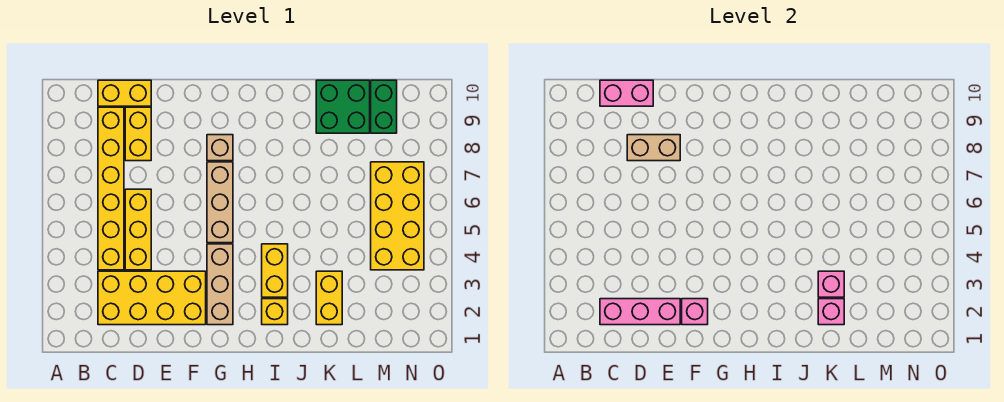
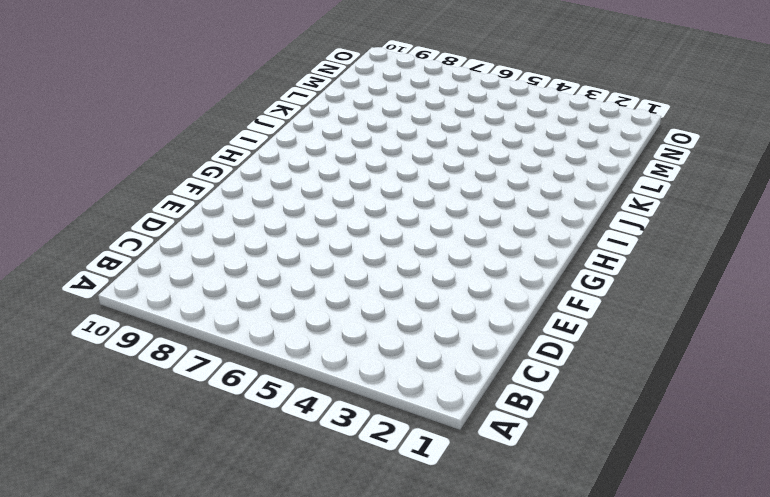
none -> yellow 2x4 brick [98,271,206,325]
none -> yellow 1x6 brick [98,107,124,270]
none -> yellow 1x2 brick [98,80,151,106]

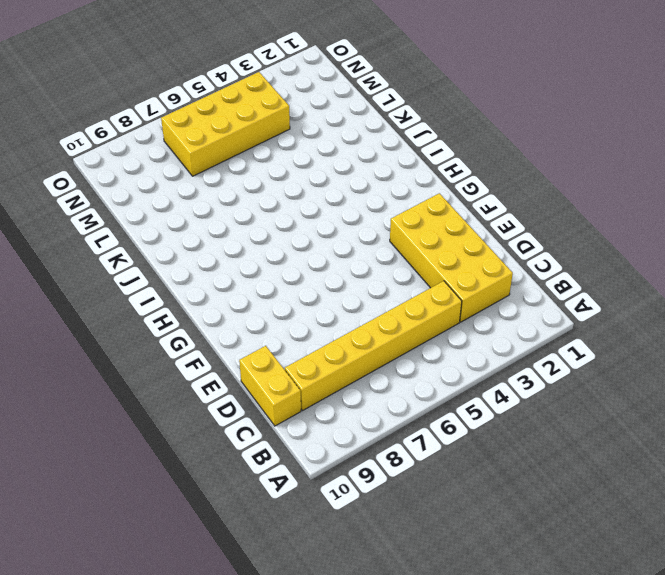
none -> yellow 1x3 brick [125,189,151,270]
none -> yellow 1x2 brick [125,107,151,161]
none -> tan 1x3 brick [207,244,233,325]

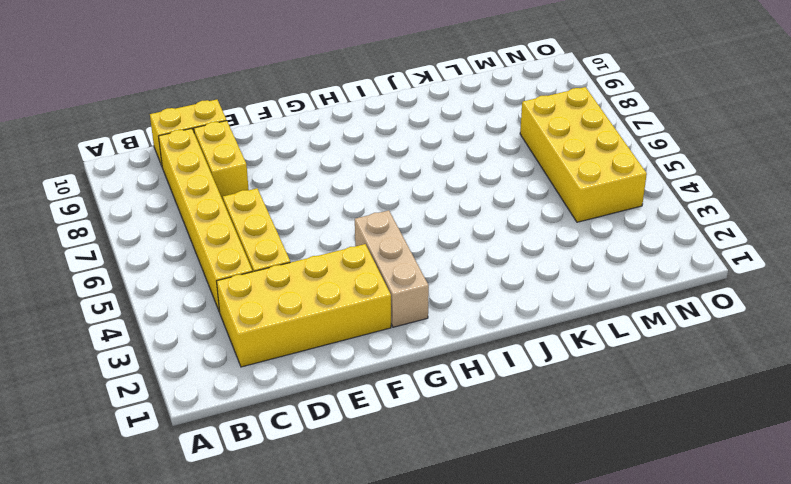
none -> tan 1x3 brick [207,162,233,243]
none -> tan 1x1 brick [207,135,233,161]
none -> yellow 1x1 brick [262,299,288,325]

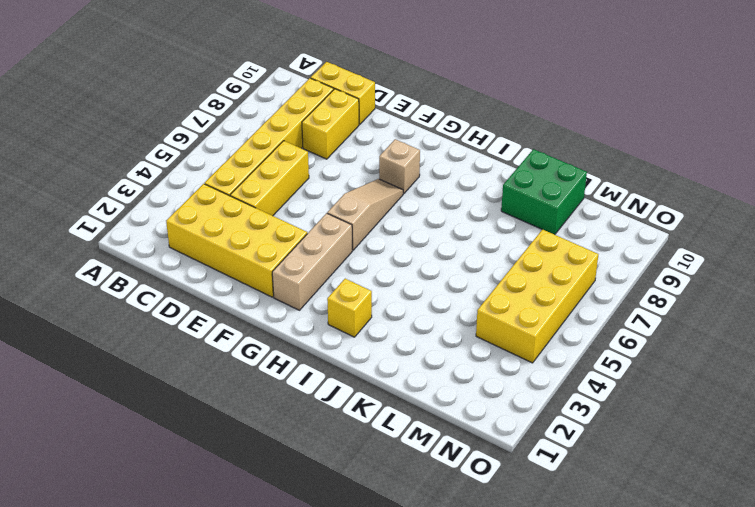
tan 1x3 slope [327,179,403,250] -> tan 1x3 brick [207,162,233,243]
none -> yellow 1x2 brick [262,244,288,297]
none -> yellow 1x2 brick [316,271,342,325]
none -> green 1x2 brick [371,80,397,133]

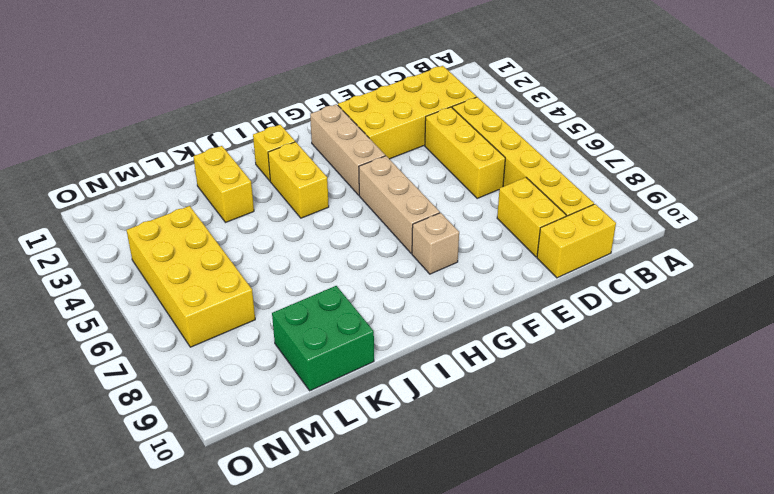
none -> green 1x2 brick [371,80,397,133]
none -> pink 1x3 brick [600,299,680,325]
none -> pink 1x2 brick [600,80,653,106]

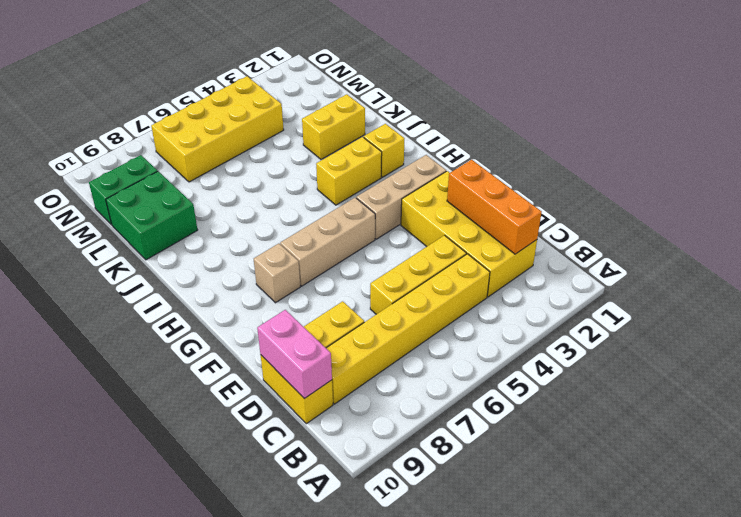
orange 1x3 brick [447,160,542,254] -> pink 1x3 brick [600,299,680,325]
none -> tan 1x2 brick [627,135,680,161]
none -> pink 1x1 brick [682,299,708,325]
none -> pink 1x1 brick [818,299,844,325]

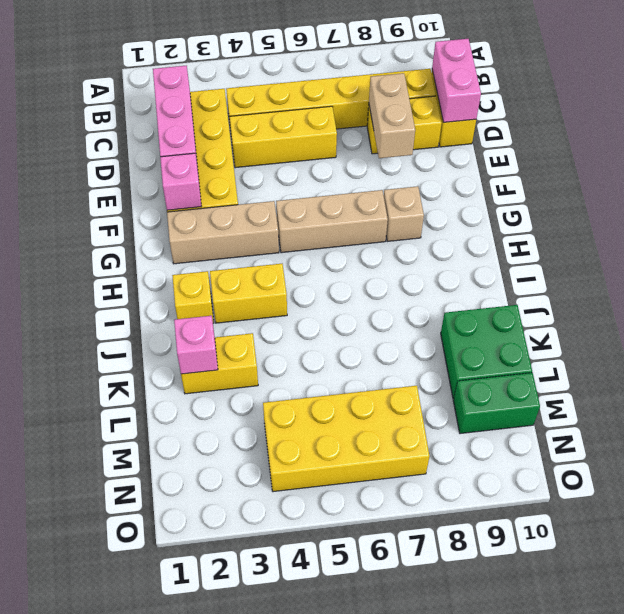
none -> pink 1x1 brick [818,271,844,297]

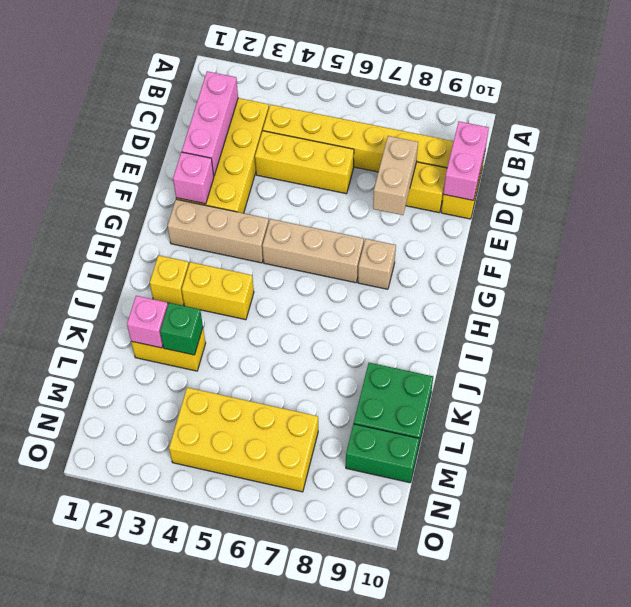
green 1x1 brick [160,303,203,355] -> pink 1x1 brick [818,271,844,297]

